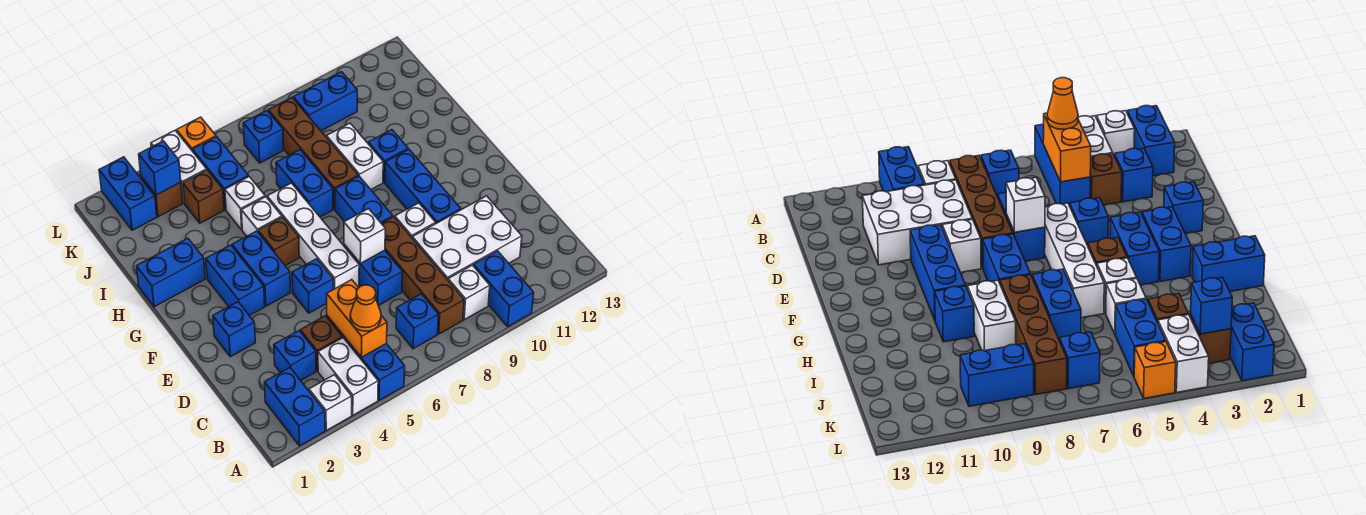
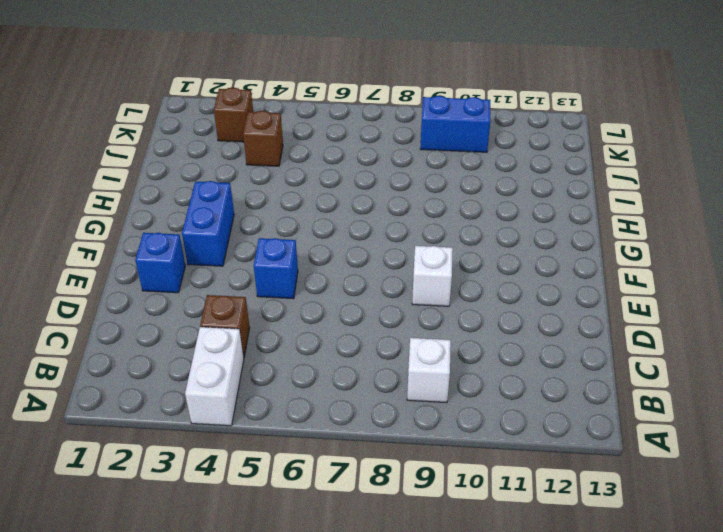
none -> blue 1x2 brick [264,368,325,446]
none -> white 1x1 brick [309,375,352,430]
none -> blue 1x3 brick [327,316,405,400]
none -> blue 1x2 brick [474,251,534,327]

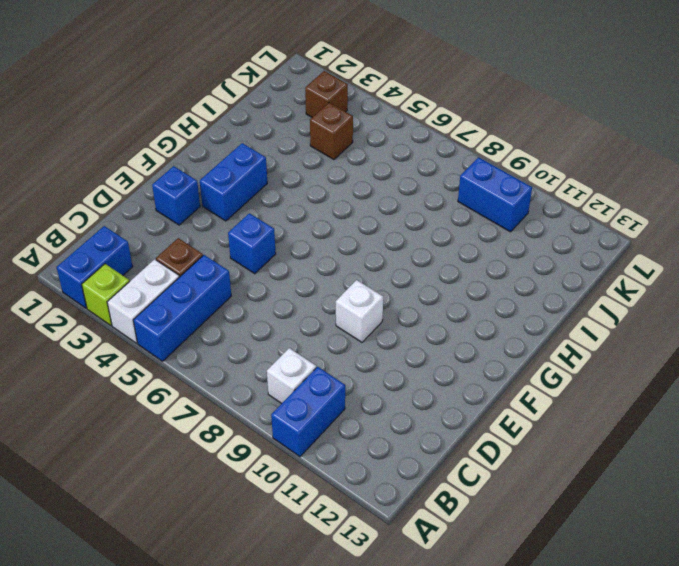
lime 1x1 brick [82,264,130,326] -> white 1x1 brick [309,375,352,430]
none -> blue 1x1 brick [396,294,439,349]
none -> brown 1x4 brick [381,217,464,334]
none -> blue 1x1 brick [274,331,316,381]
none -> white 2x3 brick [412,196,522,280]

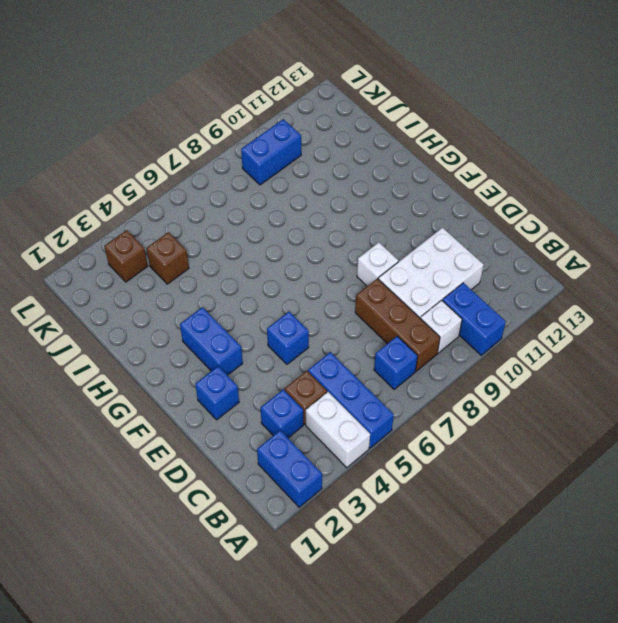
brown 1x3 brick [355,278,440,371] -> brown 1x4 brick [381,217,464,334]
none -> white 1x1 brick [309,375,352,430]
none -> blue 1x2 brick [344,244,403,306]
none -> white 1x4 brick [267,183,359,289]
none -> blue 1x3 brick [385,149,461,223]

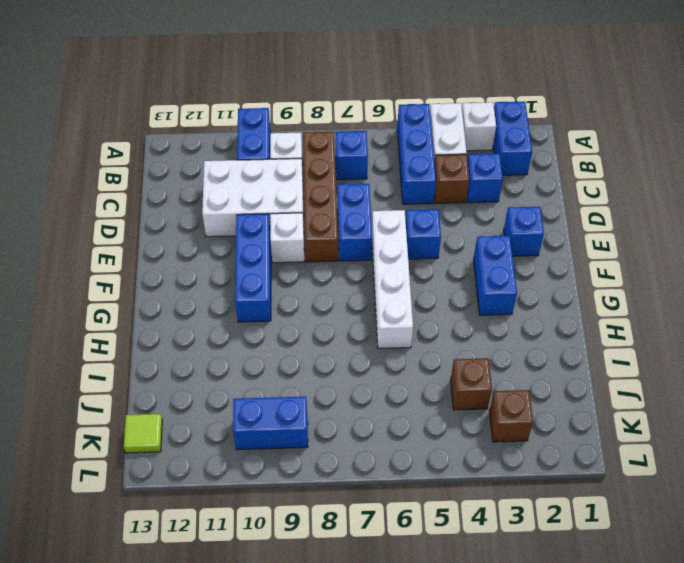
lime 1x1 tile [124,414,162,453] -> none
none -> blue 1x2 brick [232,231,291,306]
none -> blue 1x2 brick [335,176,393,223]
none -> brown 1x1 brick [258,217,299,266]
none -> blue 1x2 brick [136,238,205,307]

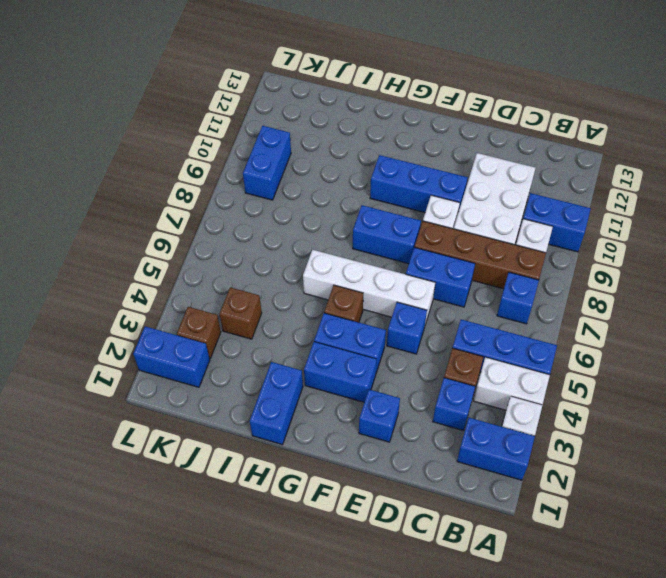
none -> white 1x1 brick [241,197,282,236]
none -> blue 1x2 brick [276,150,333,217]
none -> brown 1x4 brick [268,98,358,209]
none -> white 1x2 brick [326,123,383,189]

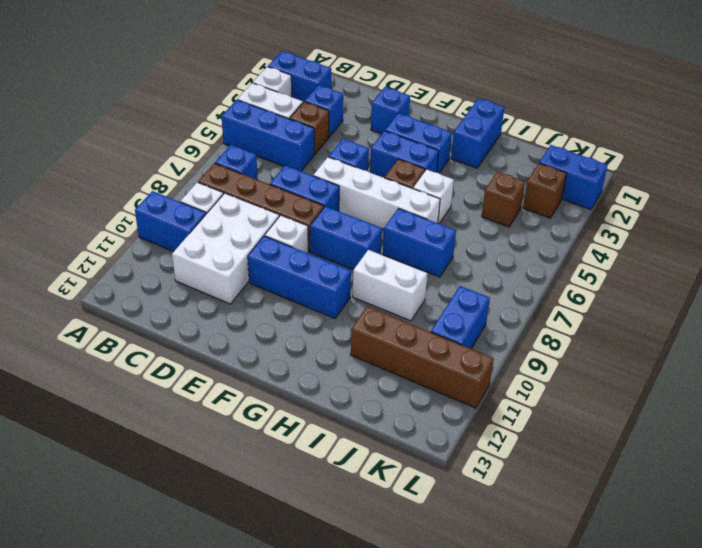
brown 1x4 brick [351,306,494,408] -> brown 1x4 brick moved to [268,98,358,209]
none -> blue 1x1 brick [368,130,408,182]
none -> white 1x1 brick [225,177,265,230]
none -> blue 1x2 brick [193,137,249,210]
none -> white 1x2 brick [151,131,207,203]

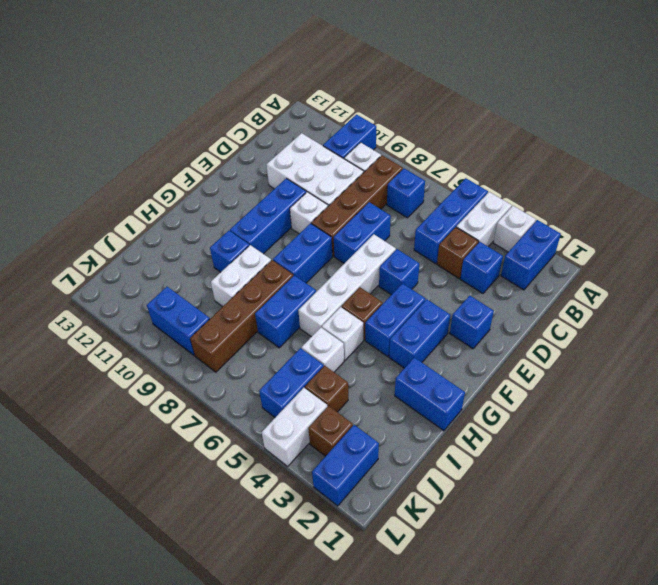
none -> blue 1x1 brick [243,111,283,163]
none -> orange 1x1 brick [177,117,216,151]
none -> orange 1x2 brick [327,280,387,358]
none -> white 1x1 brick [344,209,385,264]

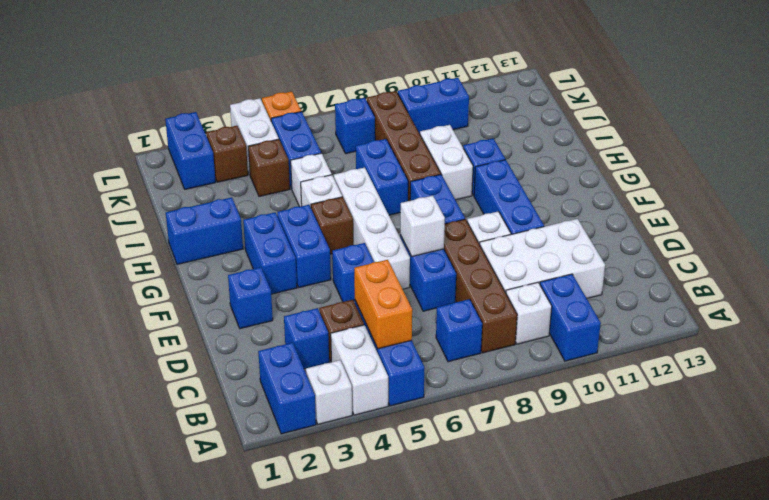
none -> blue 1x1 brick [139,141,181,195]
none -> orange 1x1 cone [350,285,381,331]

